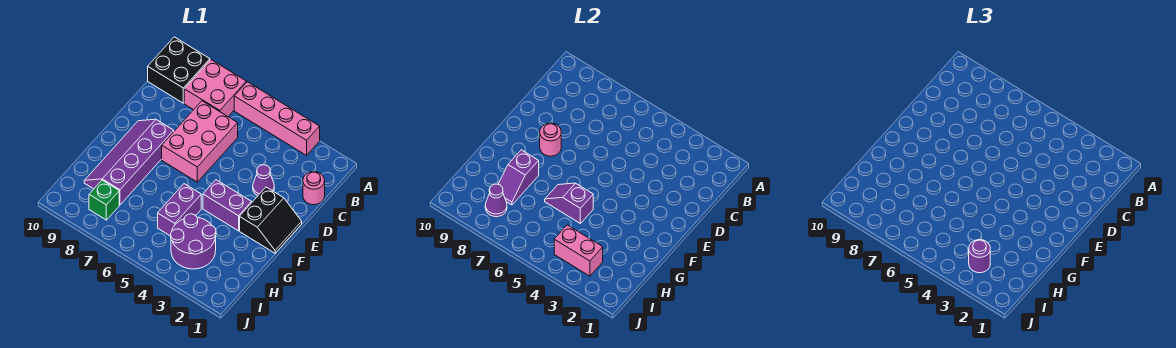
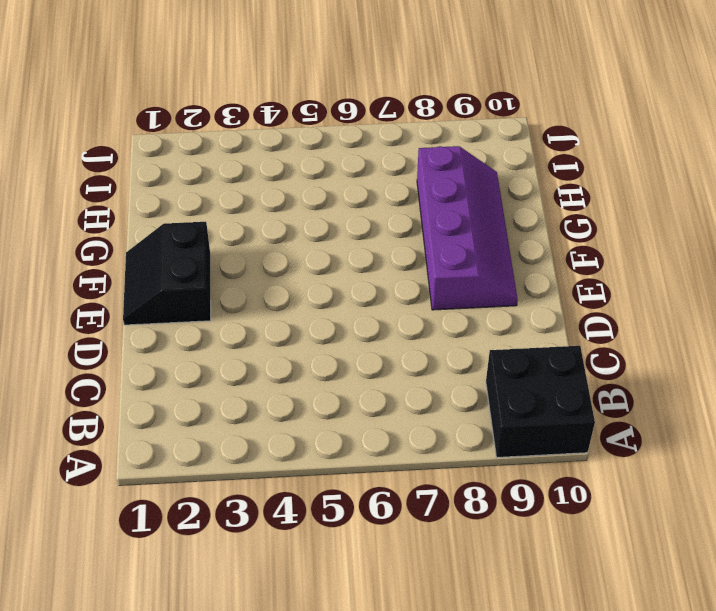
none -> pink 1x4 brick [234,82,320,155]
none -> pink 2x2 brick [184,60,246,116]
none -> pink 1x1 round brick [303,172,325,205]

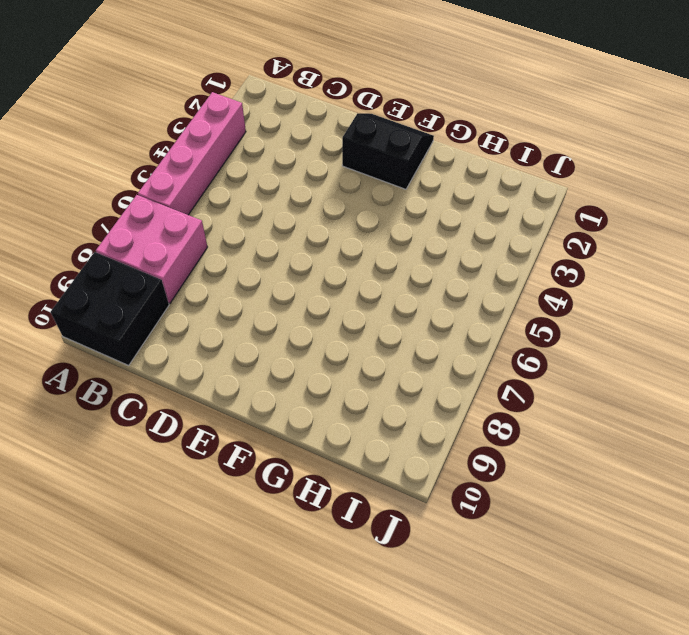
none -> pink 1x1 round brick [303,172,325,205]
none -> pink 2x3 brick [162,101,238,182]
none -> purple 1x1 cone [253,165,274,196]

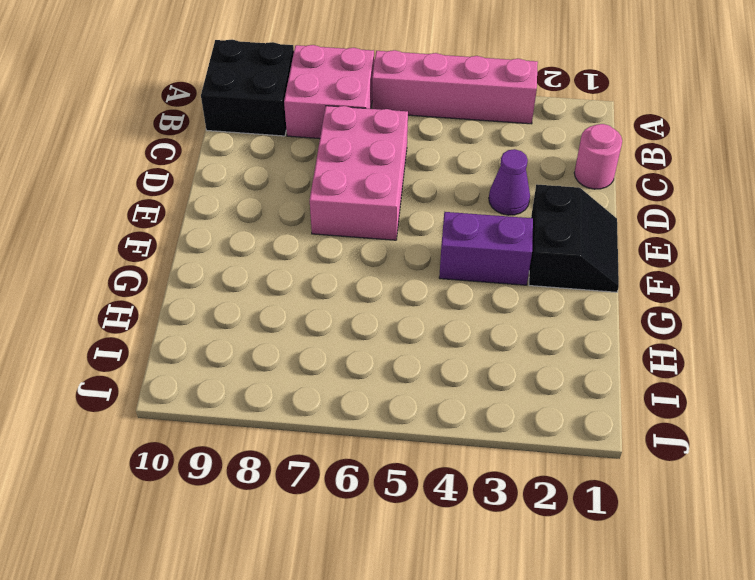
none -> purple 2x4 slope [84,119,174,205]
none -> purple 1x2 brick [158,184,201,236]
none -> purple 2x2 round brick [171,214,216,269]

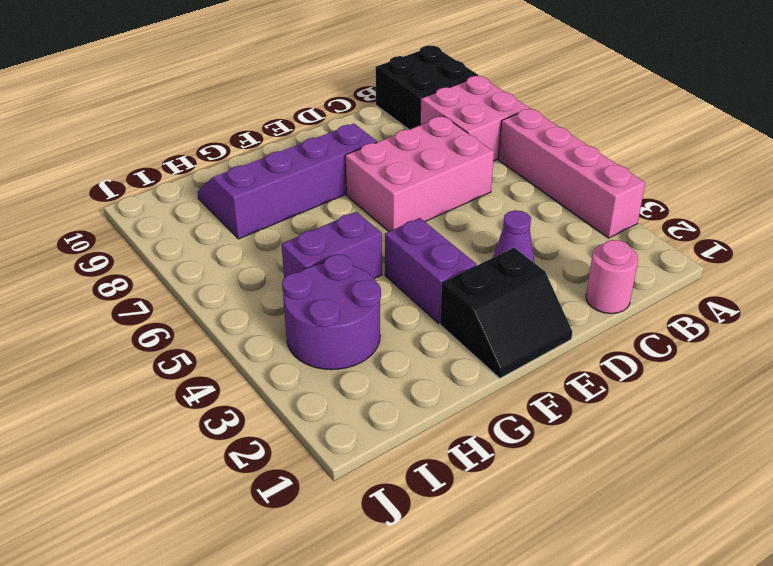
none -> green 1x1 brick [89,180,119,220]
none -> pink 1x1 round brick [540,123,561,156]
none -> purple 1x2 slope [545,183,593,223]

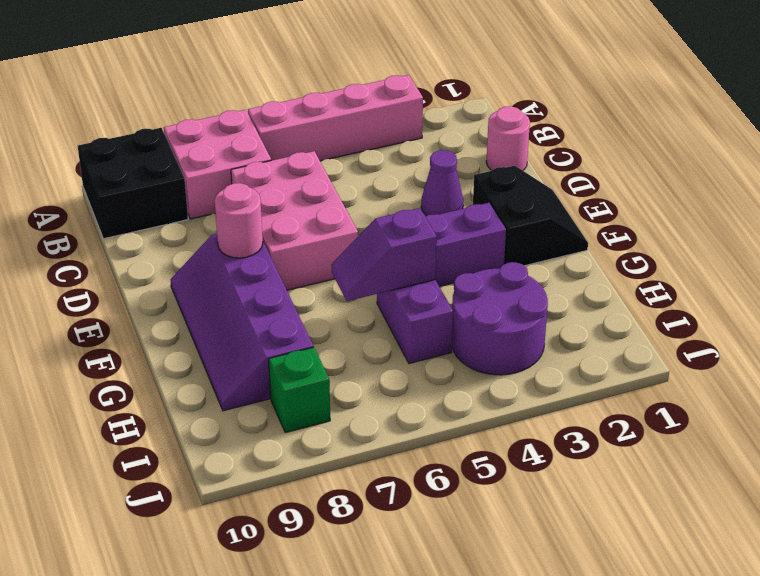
none -> purple 1x2 slope [498,150,539,205]
none -> pink 1x2 brick [554,225,603,276]
none -> purple 1x1 cone [485,184,507,217]

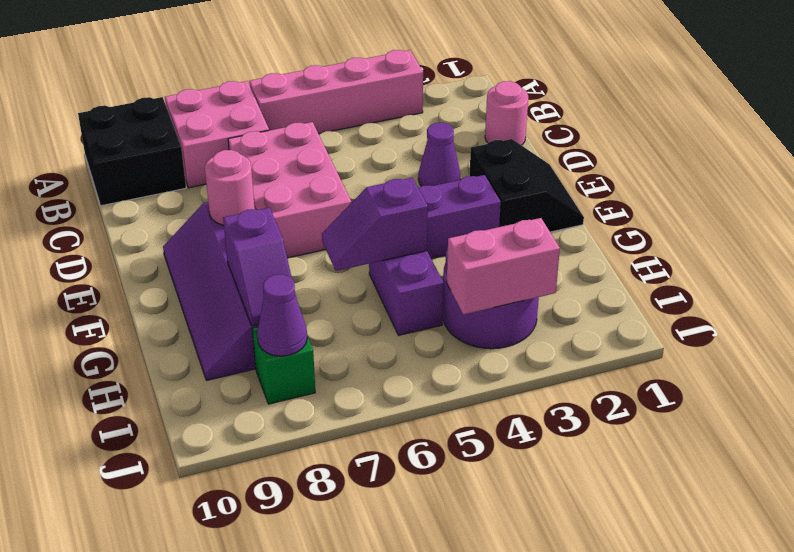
none -> purple 1x1 round brick [969,240,990,273]

